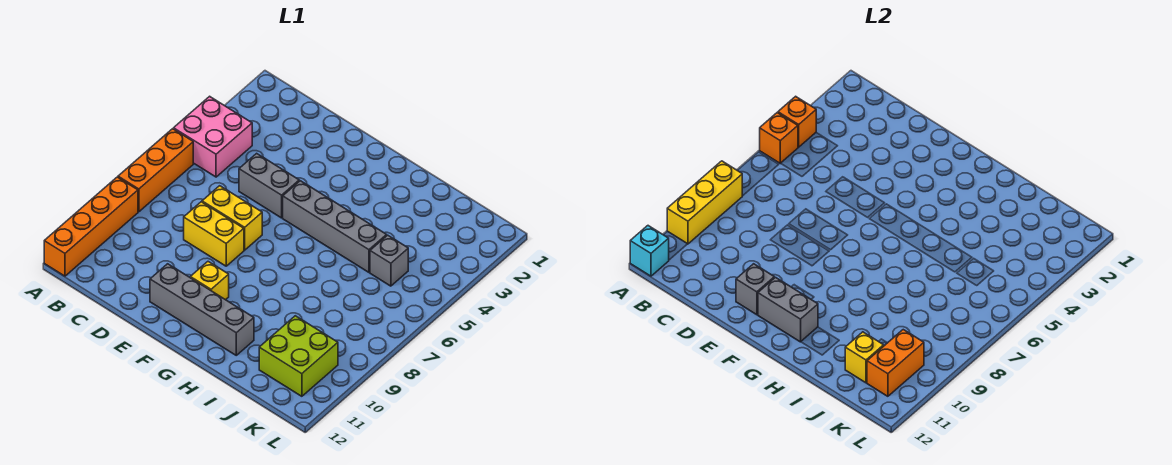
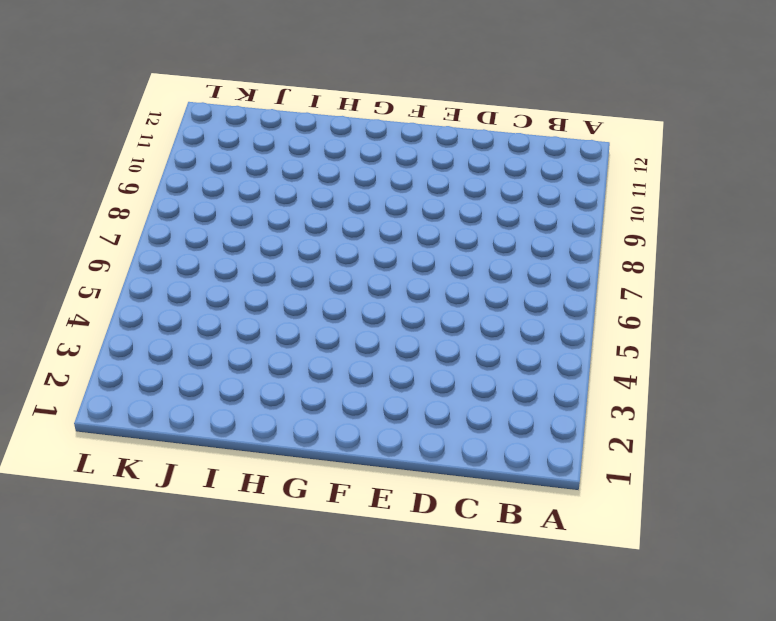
none -> pink 2x2 brick [174,96,252,177]
none -> orange 1x3 brick [118,129,193,212]
none -> orange 1x4 brick [44,177,138,276]

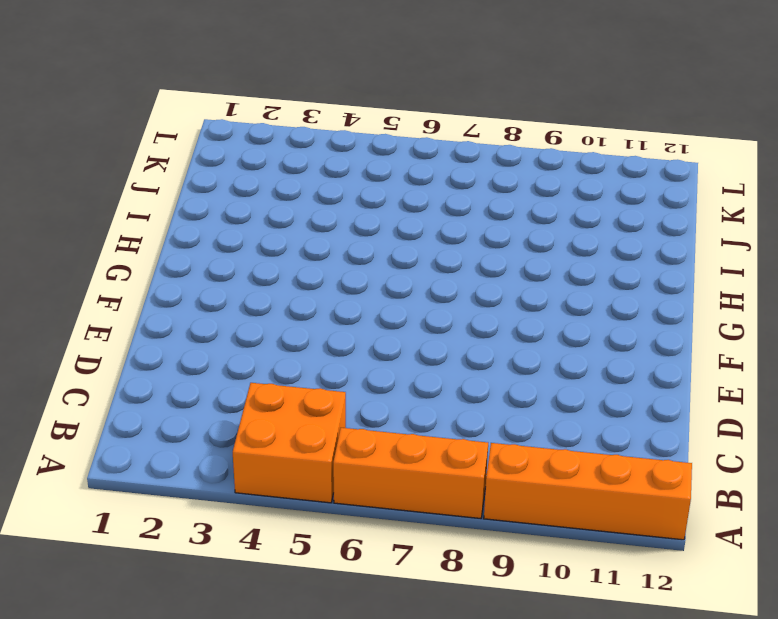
orange 2x2 brick [233,383,346,503] -> pink 2x2 brick [174,96,252,177]
none -> grey 1x2 brick [239,153,299,218]
none -> yellow 1x2 brick [202,186,262,250]
none -> yellow 1x2 brick [184,202,244,266]

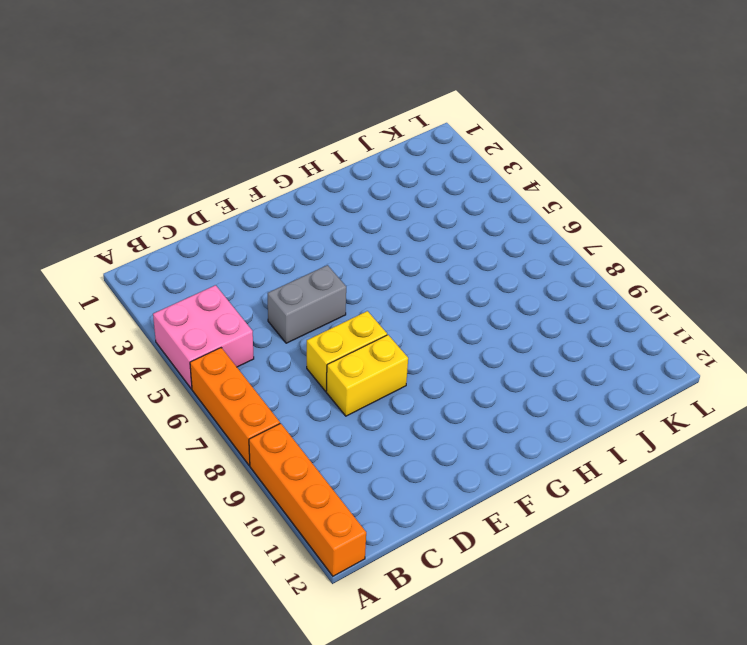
none -> grey 1x4 brick [150,264,254,355]
none -> grey 1x4 brick [283,181,387,272]
none -> yellow 1x1 brick [190,262,229,300]

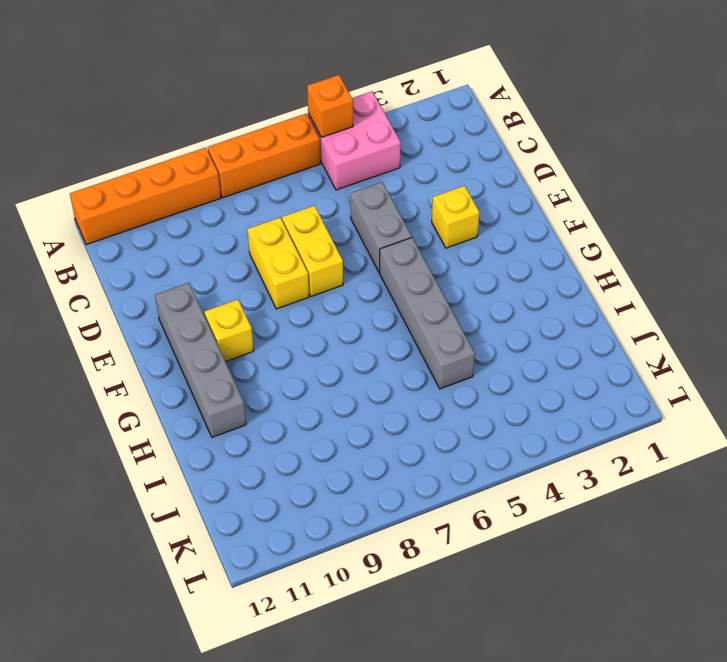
yellow 1x1 brick [432,186,479,248] -> yellow 1x1 brick moved to [845,332,884,383]
none -> grey 1x1 brick [370,235,408,286]
none -> lime 2x2 brick [259,316,338,396]
none -> orange 1x1 brick [778,96,816,147]

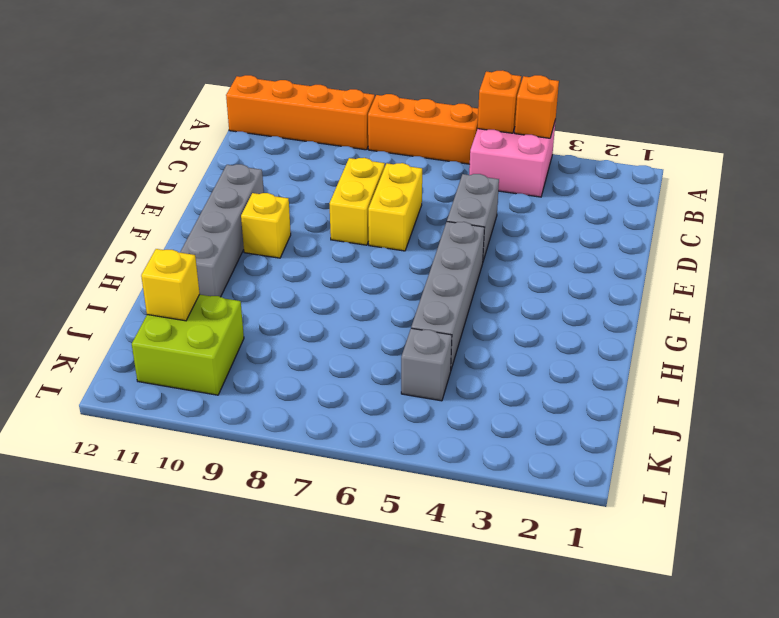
none -> yellow 1x3 brick [667,161,742,244]
none -> cyan 1x1 brick [630,226,669,276]
none -> grey 1x1 brick [736,264,774,315]

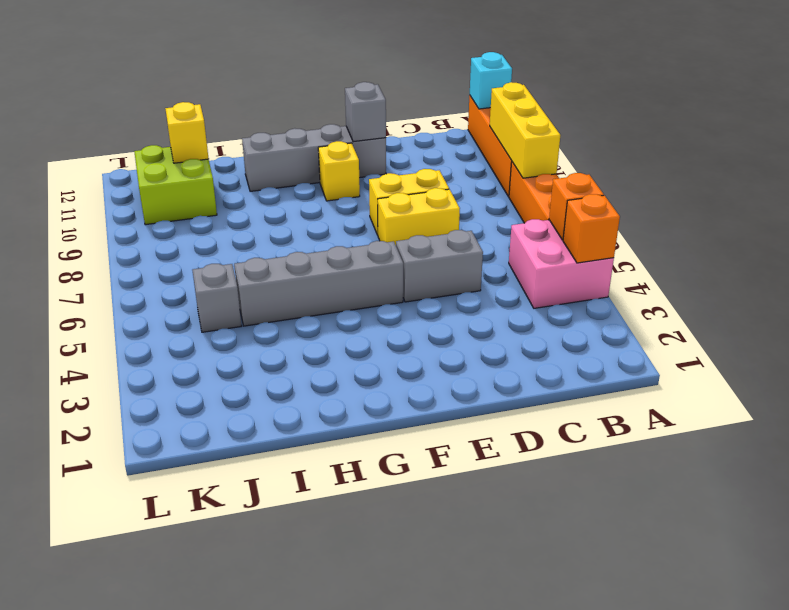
none -> grey 1x2 brick [758,277,818,342]
none -> orange 1x2 brick [867,330,924,396]

